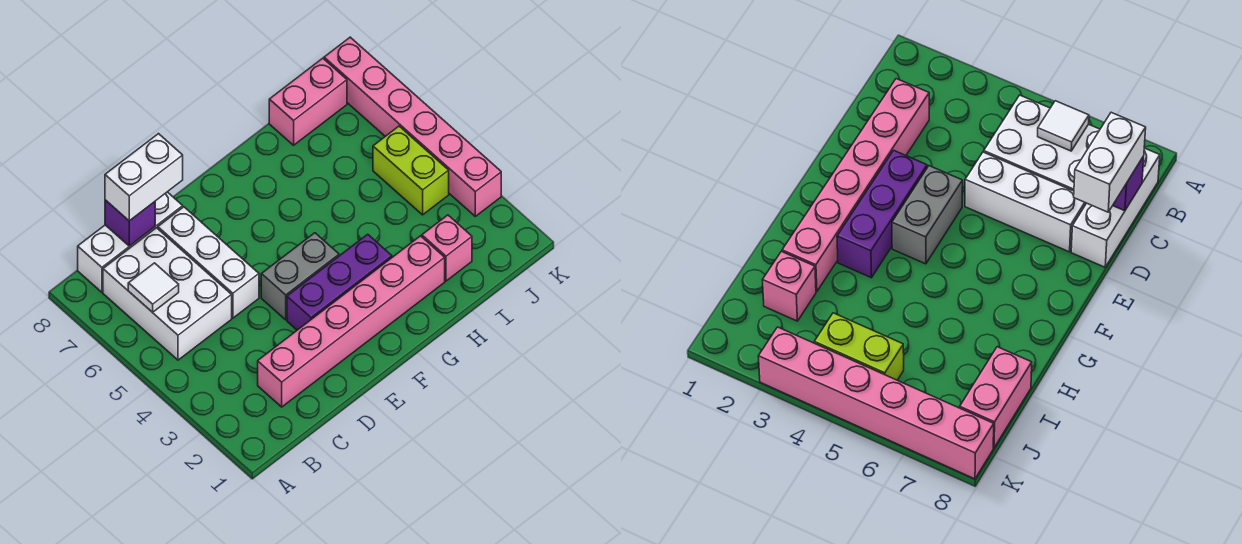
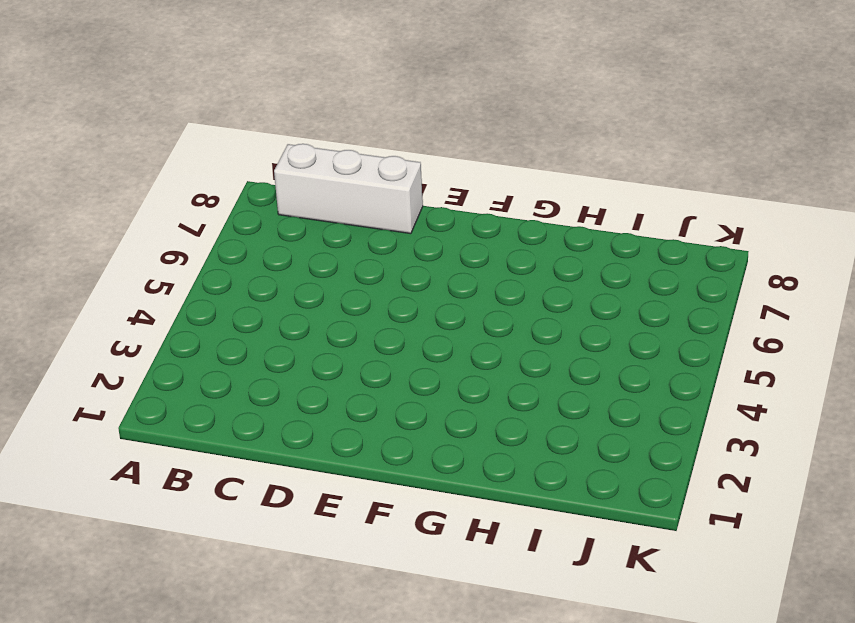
none -> white 2x3 brick [103,228,232,360]
none -> pink 1x6 brick [258,236,445,407]
none -> white 1x3 brick [158,207,259,318]

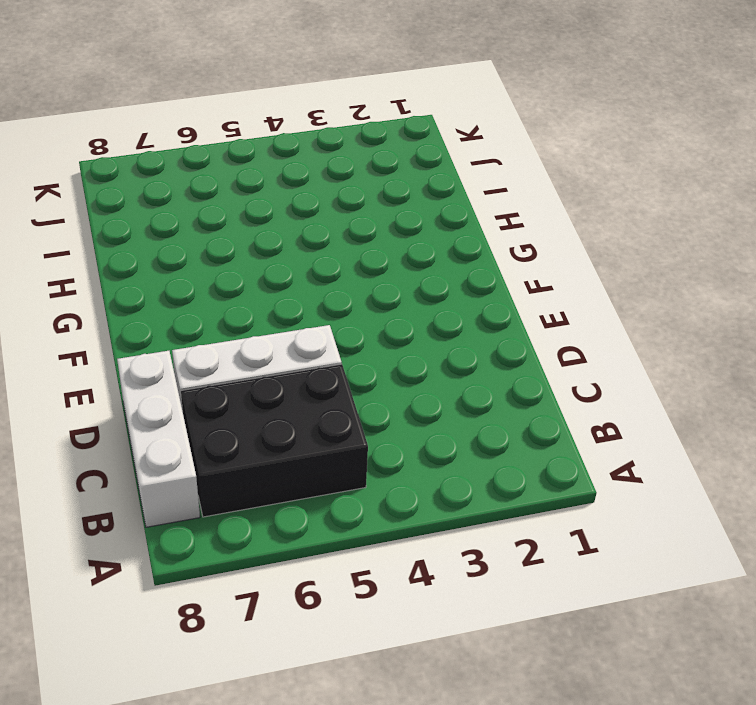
black 2x3 brick [181,364,368,517] -> white 2x3 brick [103,228,232,360]
none -> pink 1x6 brick [258,236,445,407]
none -> purple 1x3 brick [287,234,392,330]
none -> grey 1x2 brick [261,233,339,320]

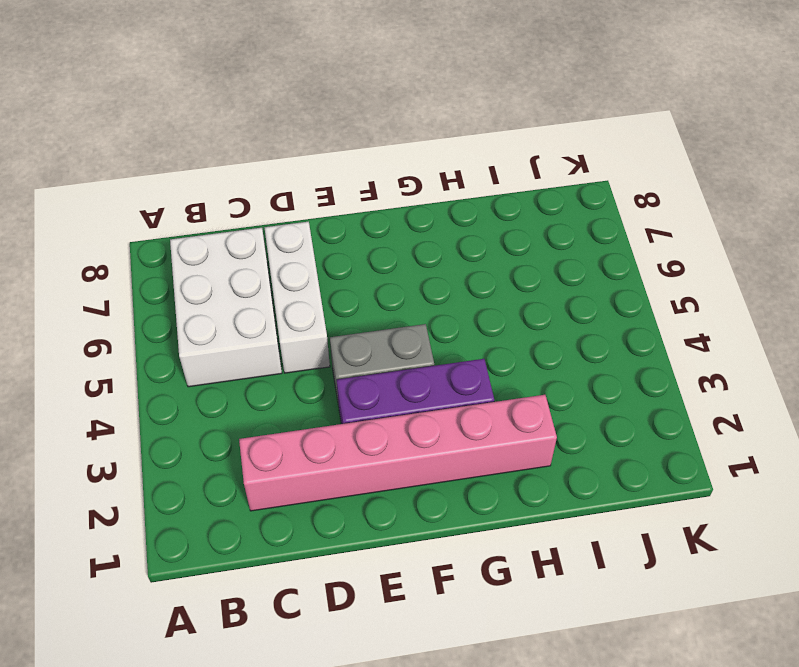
none -> white 1x3 brick [78,192,183,292]
none -> pink 1x1 brick [422,215,472,281]
none -> pink 1x2 brick [269,58,347,145]

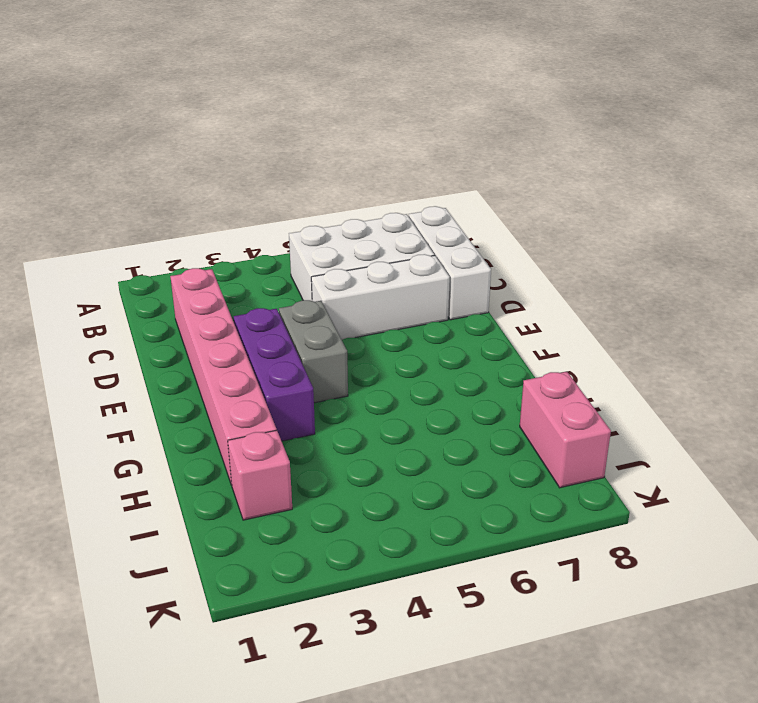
none -> lime 1x2 brick [373,126,449,215]
none -> pink 1x6 brick [324,37,501,216]
none -> white 1x1 tile [128,263,179,312]

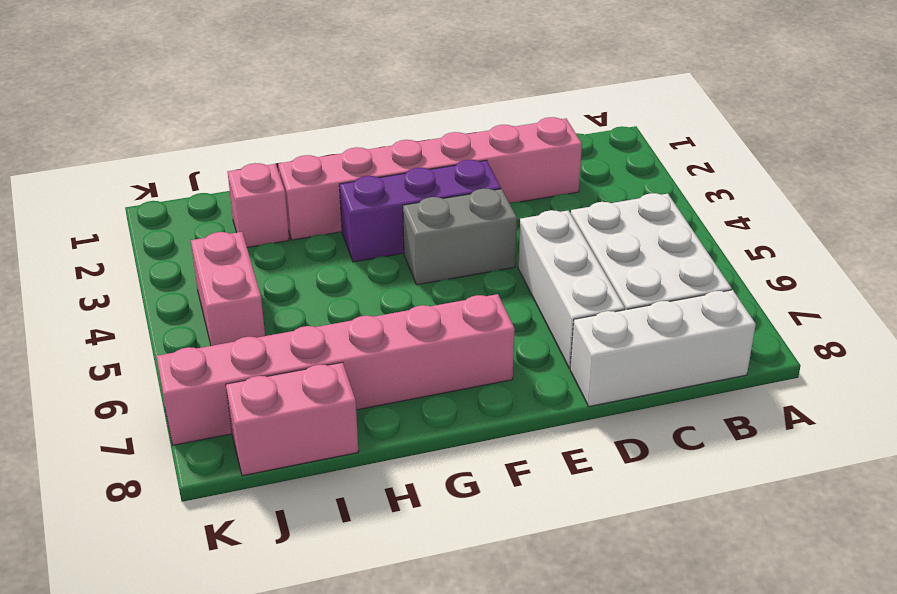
pink 1x6 brick [157,294,515,445] -> pink 1x6 brick turned to [324,37,501,216]
pink 1x2 brick [191,232,265,346] -> lime 1x2 brick [373,126,449,215]
none -> white 1x1 tile [128,263,179,312]
none -> purple 1x1 brick [105,200,155,246]
none -> white 1x2 brick [105,134,183,221]

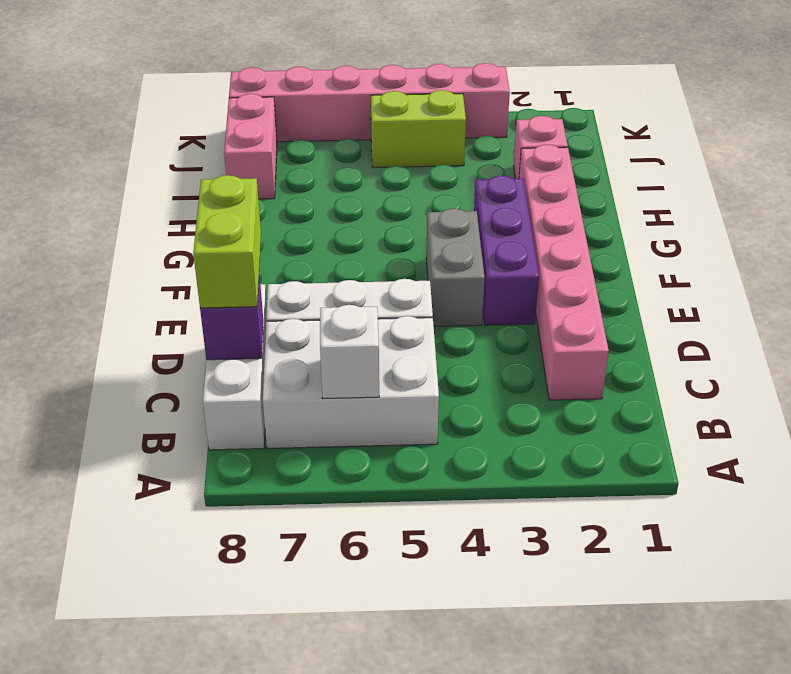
white 1x1 brick [320,305,379,399] -> white 1x1 tile [128,263,179,312]
lime 1x2 brick [193,175,261,308] -> white 1x2 brick [105,134,183,221]

